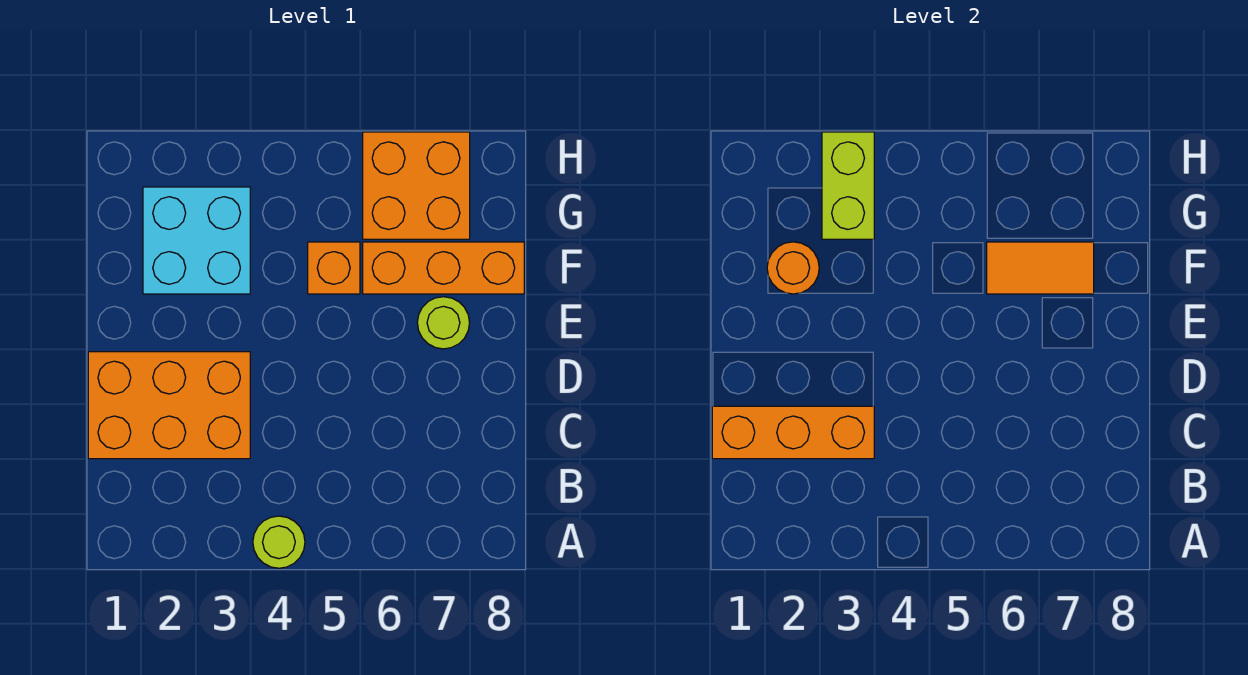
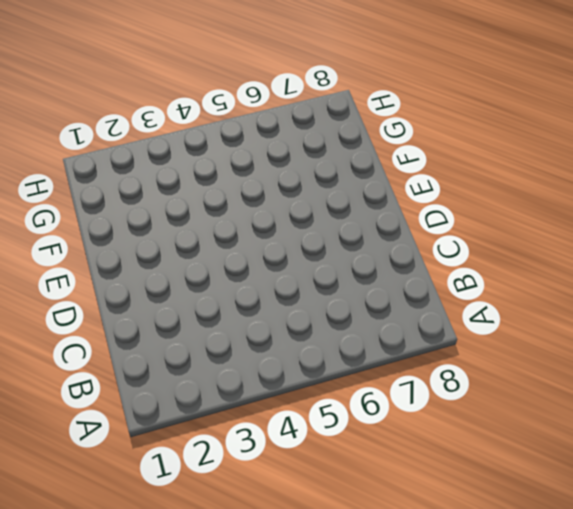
none -> lime 1x1 round brick [253,516,305,568]
none -> orange 2x3 brick [88,352,250,459]

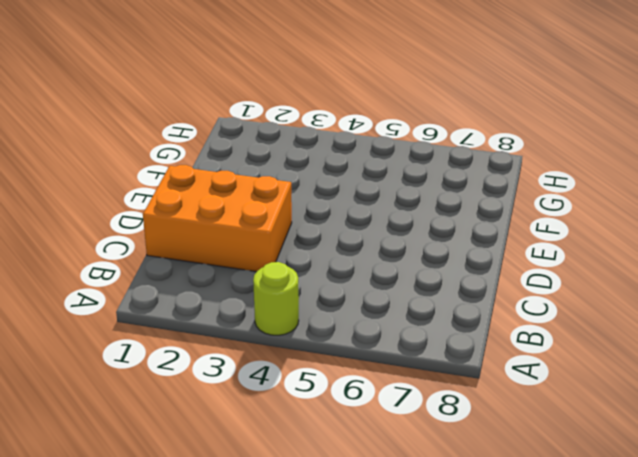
none -> lime 1x1 round brick [417,297,470,349]
none -> cyan 2x2 brick [143,187,250,294]

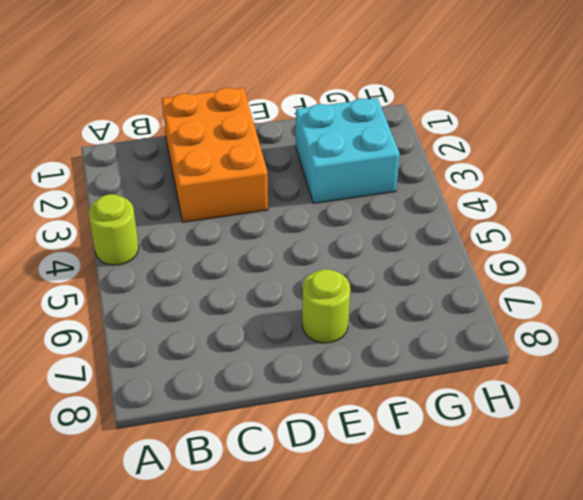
none -> orange 1x1 brick [308,242,360,294]
none -> orange 1x3 brick [363,242,524,294]

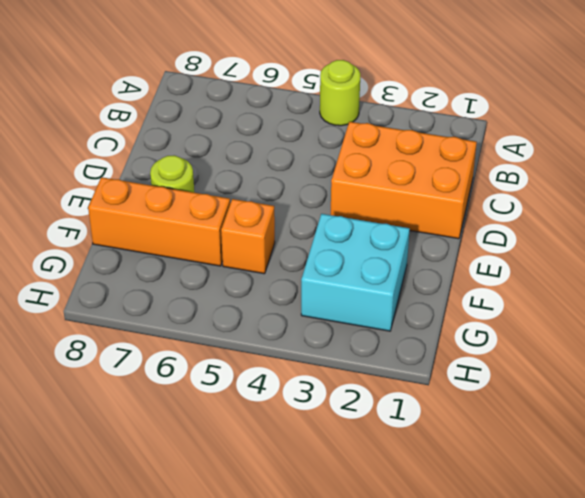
none -> orange 2x2 brick [363,132,470,239]
none -> orange 1x3 brick [712,406,874,459]

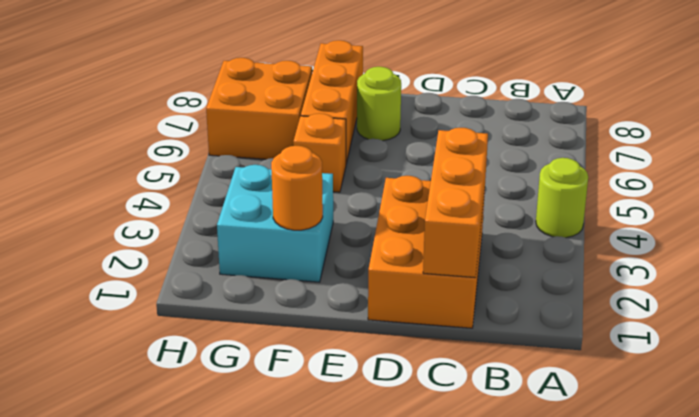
none -> orange 1x2 tile [987,242,1094,294]
none -> lime 1x2 brick [822,132,874,239]

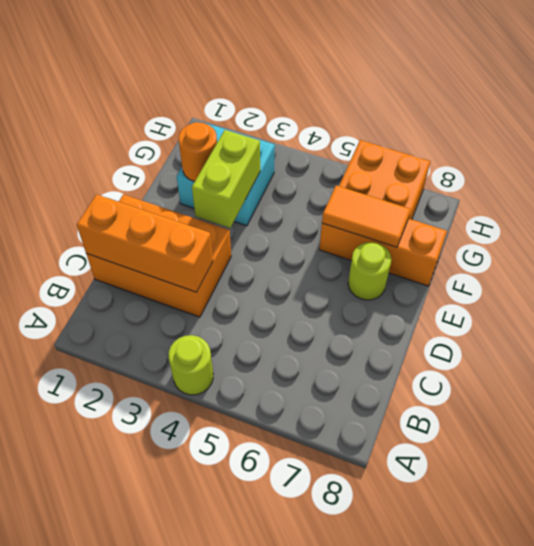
lime 1x2 brick [192,130,260,228] -> lime 1x2 brick moved to [822,132,874,239]
none -> orange 1x1 brick [308,242,360,294]

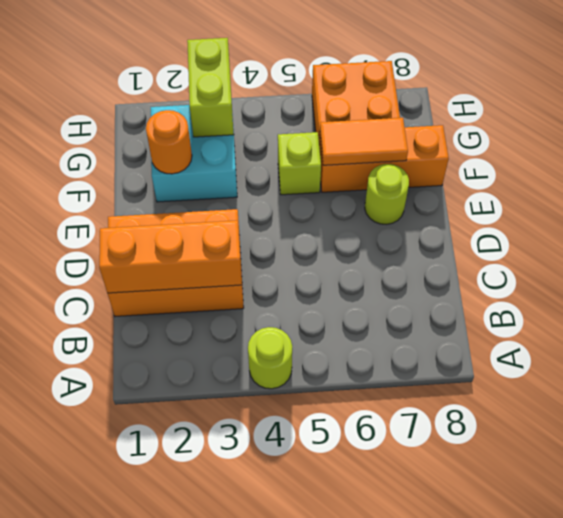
lime 1x1 brick [278,132,321,195] -> orange 1x1 brick [308,242,360,294]

